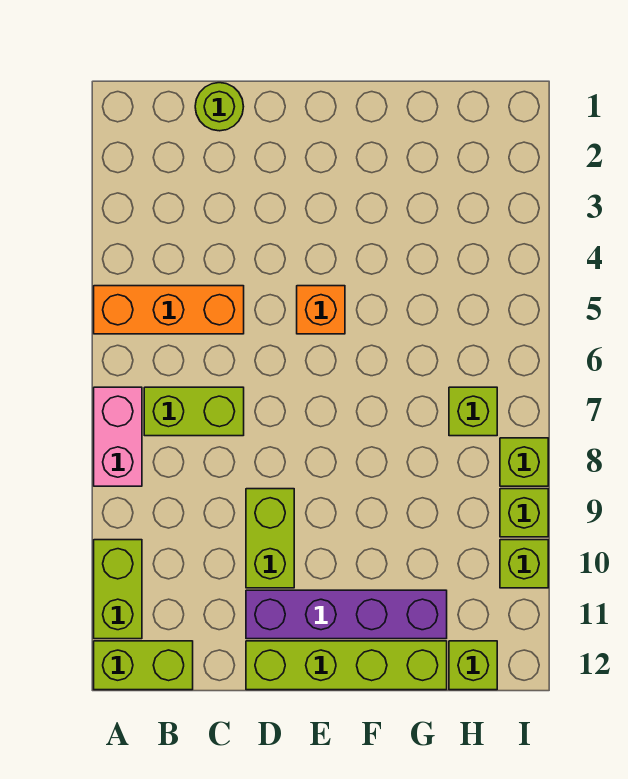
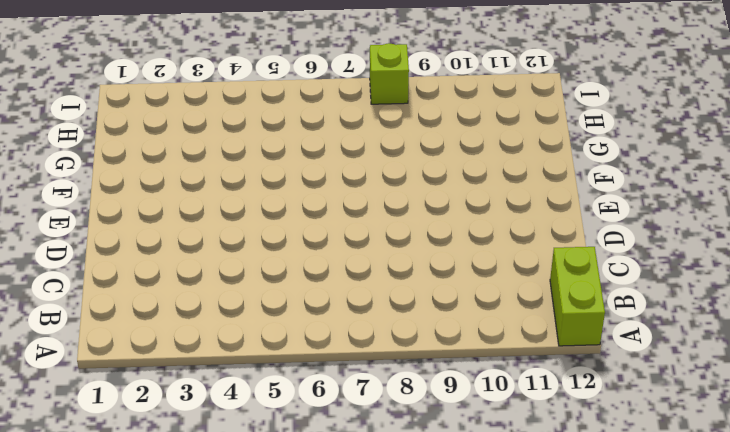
none -> orange 1x3 brick [94,286,244,334]
none -> pink 1x2 brick [94,387,142,486]
none -> lime 1x2 brick [94,540,142,639]

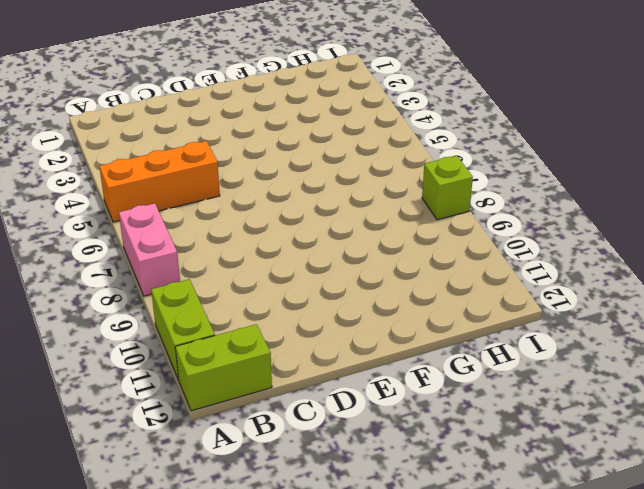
none -> lime 1x2 brick [144,387,244,436]
none -> lime 1x1 round brick [195,83,244,131]
none -> lime 1x2 brick [246,489,294,588]

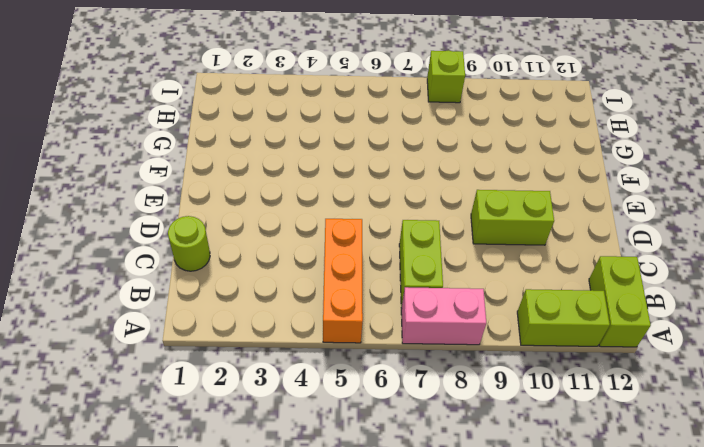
none -> purple 1x4 brick [246,590,447,639]
none -> lime 1x4 brick [246,641,447,690]
none -> orange 1x1 brick [297,286,345,334]

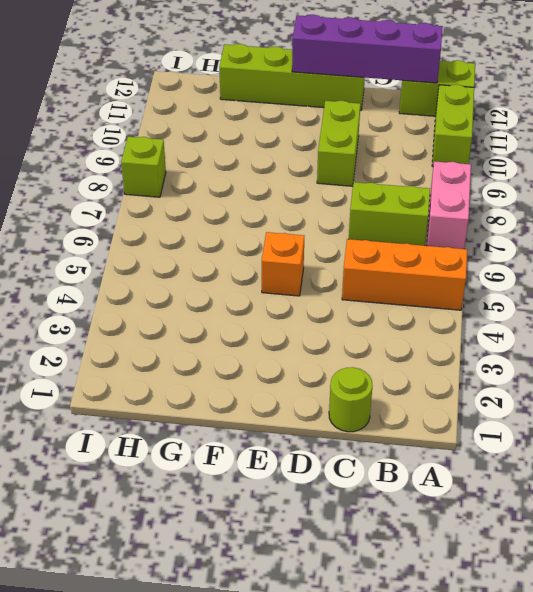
purple 1x4 brick [292,14,443,83] -> purple 1x4 brick moved to [246,590,447,639]
none -> lime 1x1 brick [449,387,497,436]
none -> lime 1x1 brick [449,641,497,690]
none -> lime 1x1 brick [500,489,548,537]

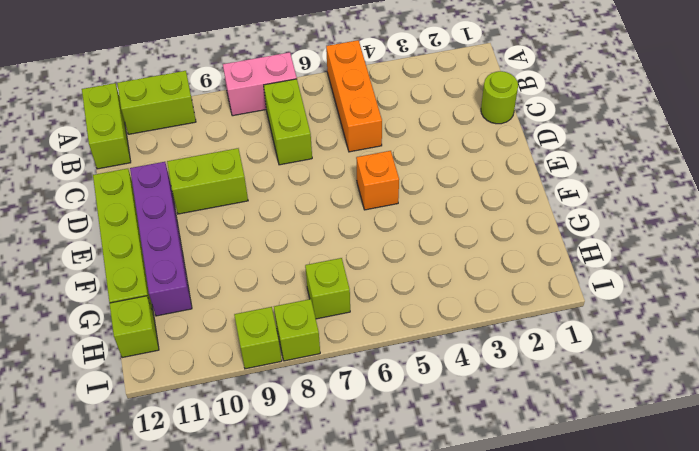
none -> lime 1x1 brick [500,540,548,588]

